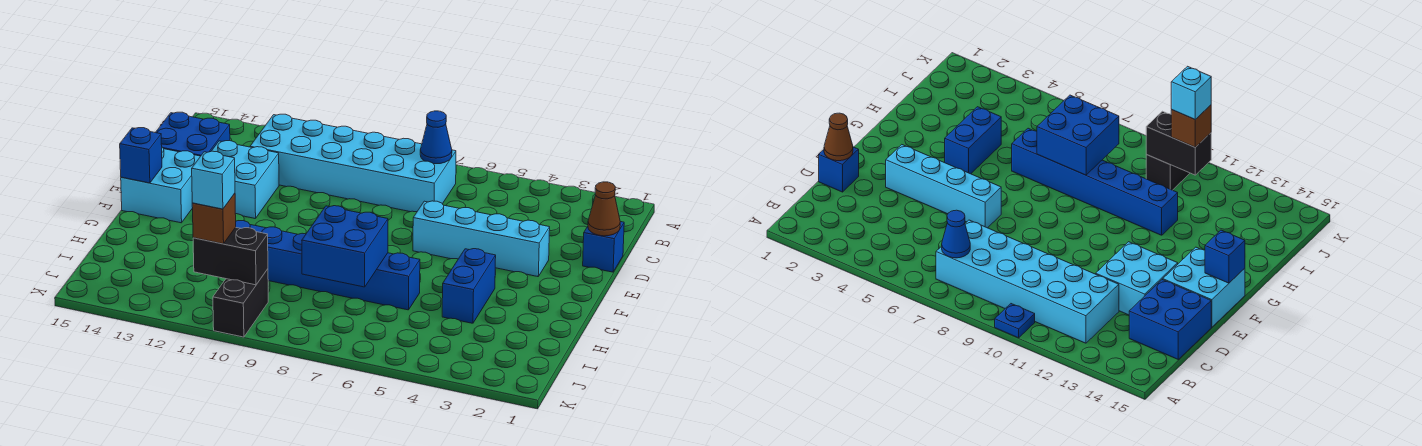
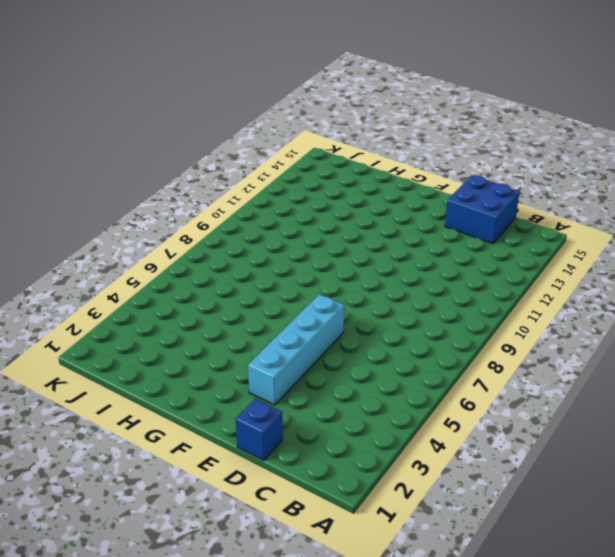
none -> blue 1x1 plate [995,304,1035,338]
none -> cyan 2x6 brick [250,114,456,212]
none -> cyan 2x2 brick [212,141,279,219]

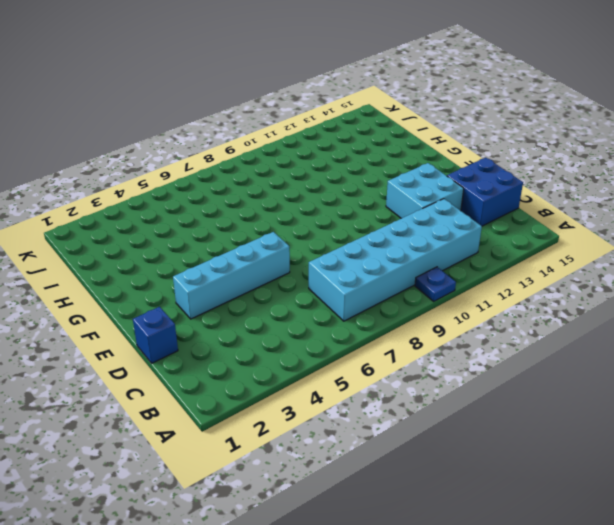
none -> cyan 2x2 brick [121,147,200,223]
none -> blue 1x2 brick [442,249,496,323]
none -> blue 1x6 brick [236,221,420,310]

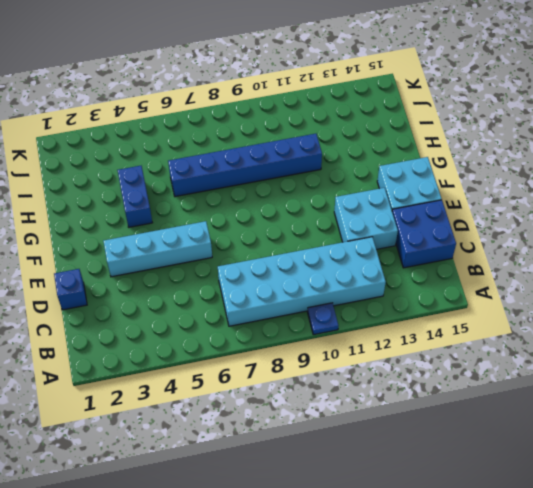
none -> black 1x2 brick [213,269,268,337]
none -> blue 1x1 cone [420,111,452,164]
none -> brown 1x1 cone [588,182,620,236]

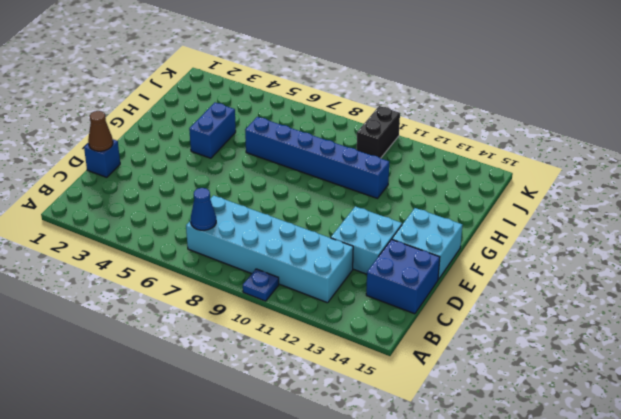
none -> cyan 1x4 brick [413,201,550,277]
none -> blue 1x1 brick [120,128,162,183]
none -> blue 2x2 brick [302,206,388,287]

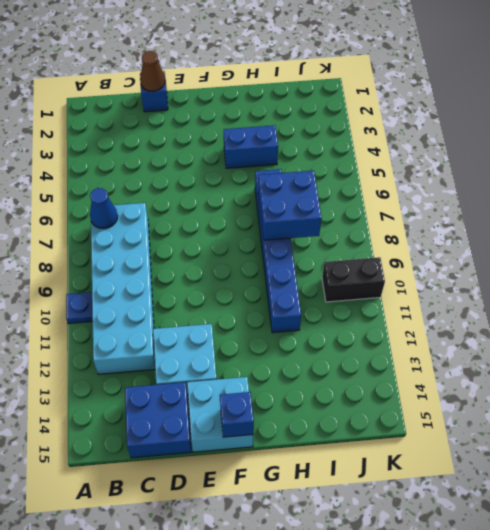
none -> cyan 1x4 brick [413,201,550,277]
none -> black 1x2 brick [193,227,268,285]
none -> brown 1x1 brick [192,193,236,244]

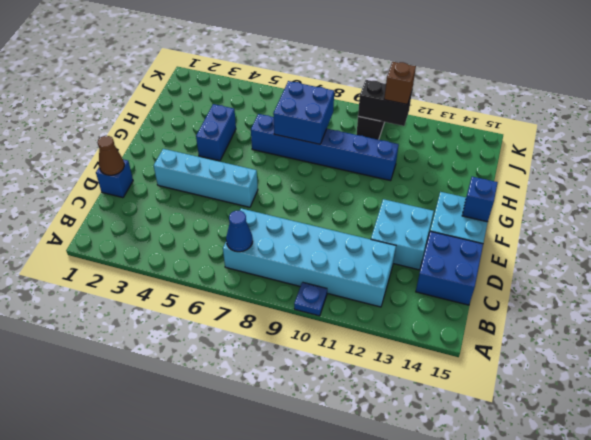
none -> cyan 1x1 brick [192,151,235,209]

